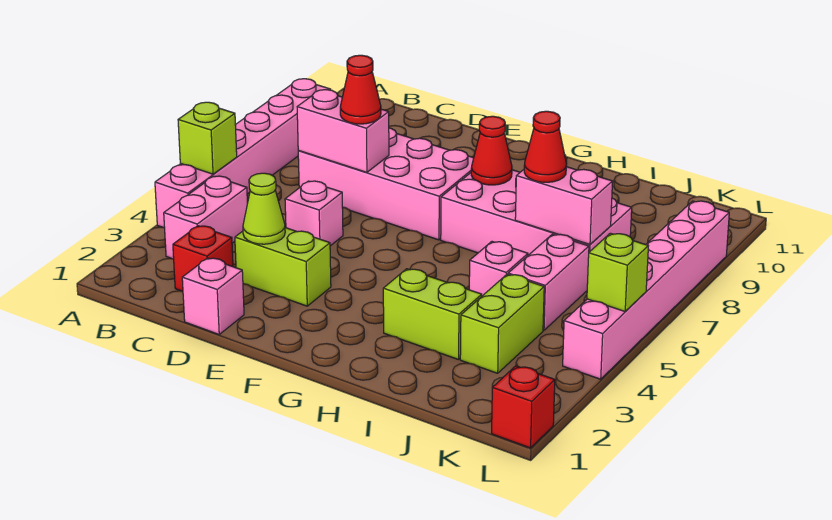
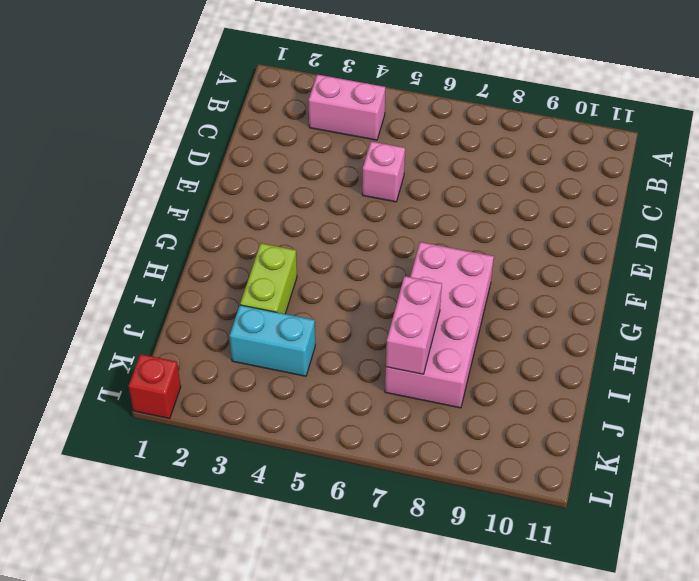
cyan 1x2 brick [230,305,315,376] -> lime 1x2 brick [460,274,544,373]
none -> pink 1x6 brick [155,79,331,228]
none -> red 1x1 brick [173,226,233,291]
none -> pink 2x4 brick [298,128,474,240]

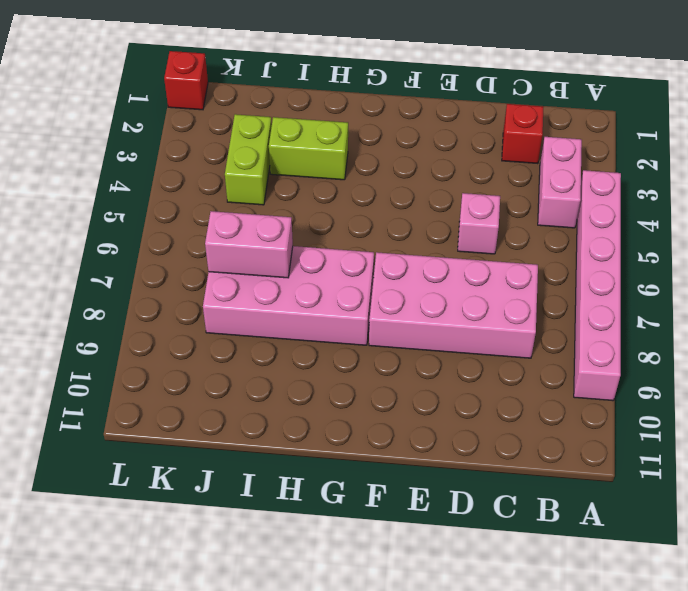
none -> pink 1x1 brick [182,258,244,334]
none -> lime 1x2 brick [235,228,331,306]
none -> pink 1x1 brick [469,242,528,296]

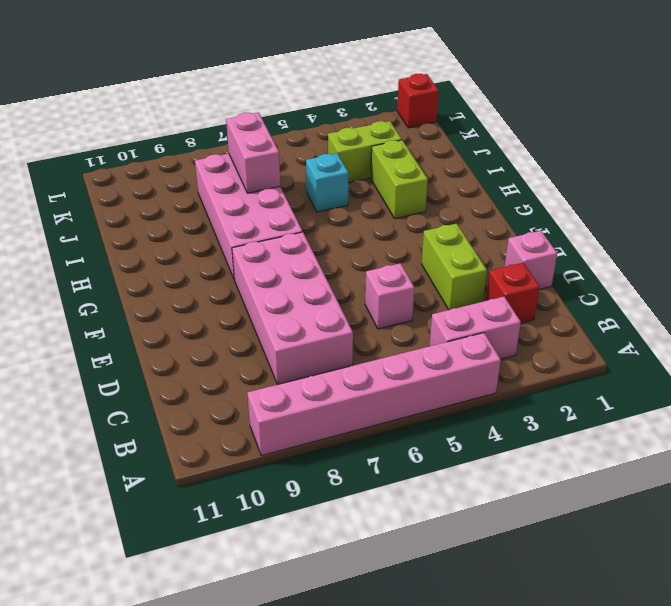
cyan 1x1 brick [306,153,348,212] -> pink 1x1 brick [469,242,528,296]
none -> pink 1x2 brick [508,234,589,330]
none -> pink 1x6 brick [563,201,729,379]
none -> lime 1x1 brick [178,102,237,174]

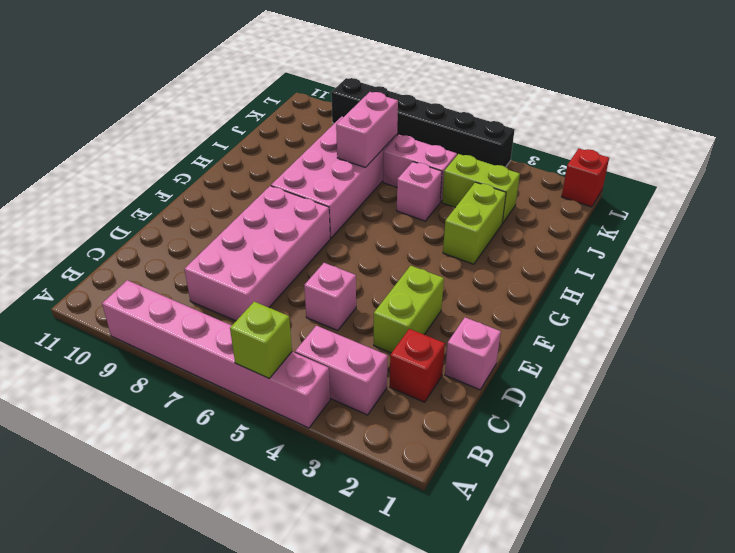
black 1x6 brick [331,78,515,167] -> pink 1x6 brick [563,201,729,379]
none -> pink 1x2 brick [297,90,389,172]
none -> lime 1x1 cone [243,173,285,244]
none -> red 1x1 cone [471,116,512,185]

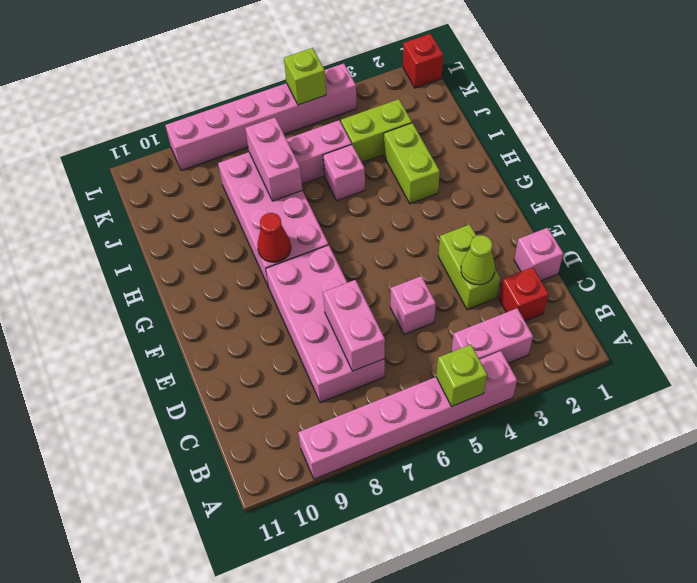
none -> red 1x1 cone [340,55,381,124]
none -> red 1x1 cone [524,111,566,182]

